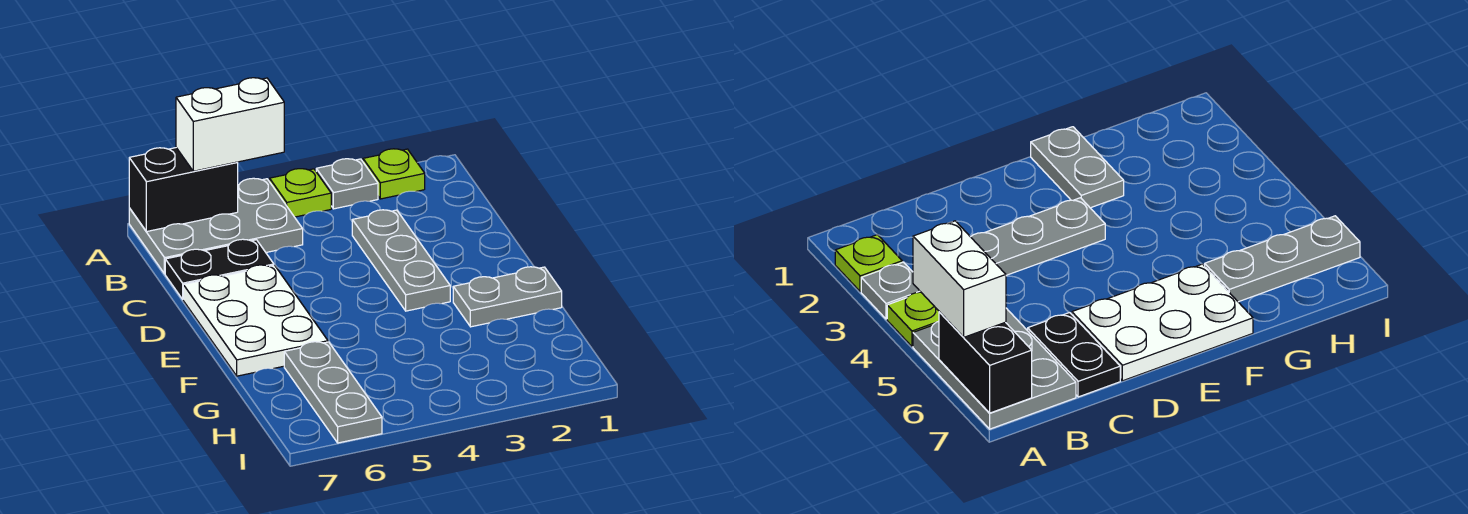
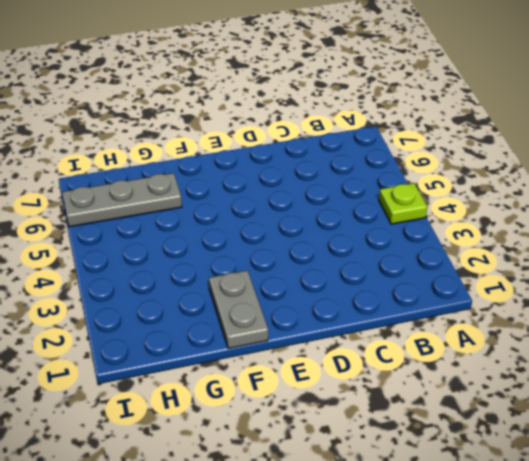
none -> lime 1x1 plate [363,149,425,199]
none -> grey 1x1 plate [316,159,378,209]

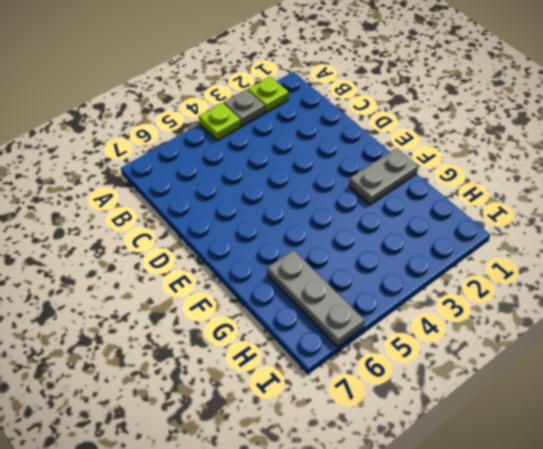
none -> grey 2x3 plate [129,178,303,274]
none -> grey 1x3 plate [352,210,450,311]

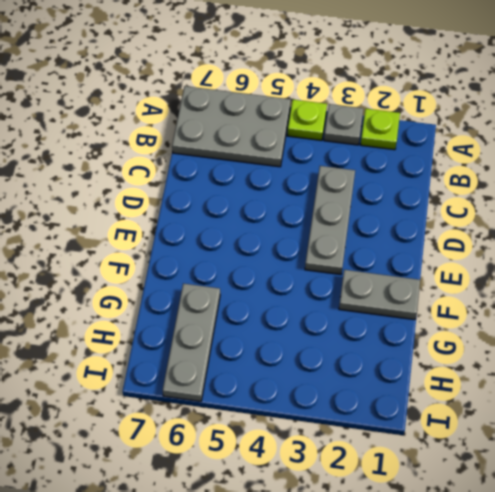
none -> black 1x2 plate [165,239,274,299]
none -> white 2x3 plate [183,265,328,376]

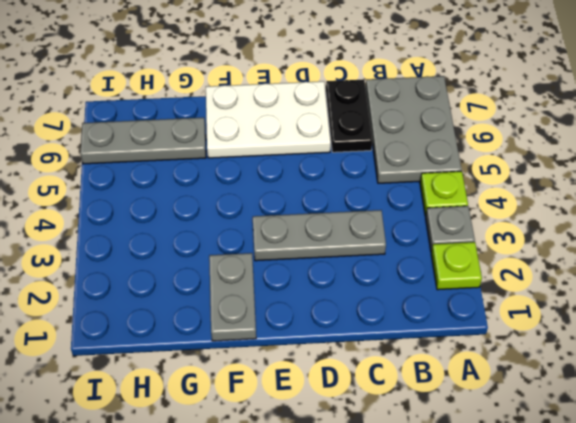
none -> black 1x2 brick [129,148,238,232]
none -> white 1x2 brick [176,78,284,171]

